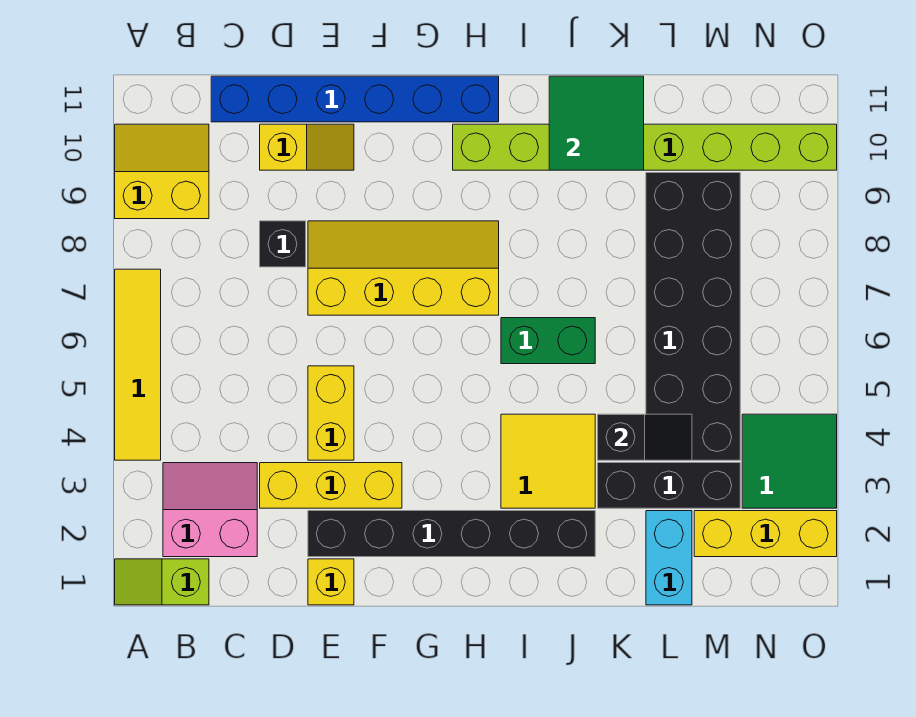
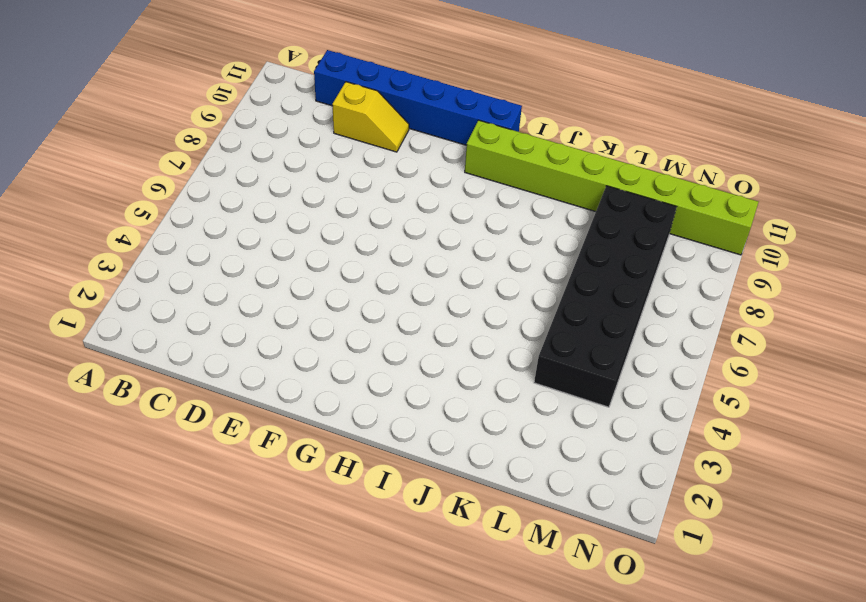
none -> lime 1x2 slope [115,559,209,605]
none -> yellow 1x4 tile [115,269,161,460]
none -> yellow 2x2 slope [115,124,209,219]

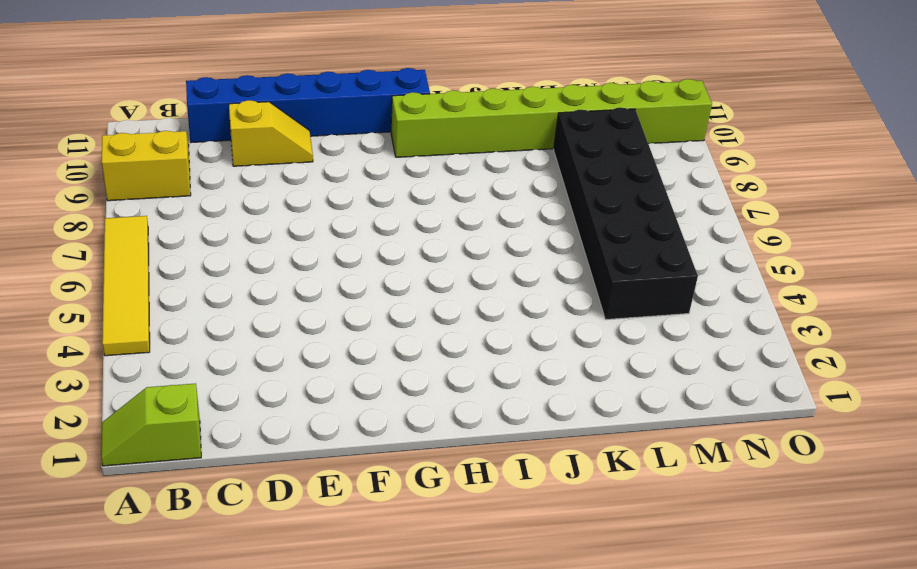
none -> pink 2x2 slope [163,463,257,557]
none -> yellow 1x3 brick [260,463,402,508]
none -> black 1x1 brick [260,221,306,267]

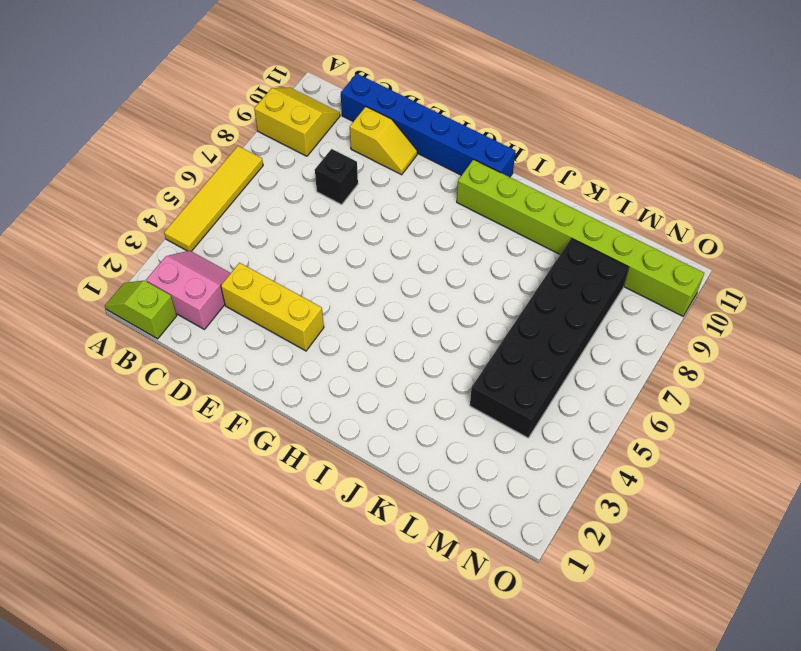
none -> yellow 1x1 brick [308,559,354,605]
none -> black 1x6 brick [308,511,595,557]
none -> yellow 1x2 brick [308,366,354,460]

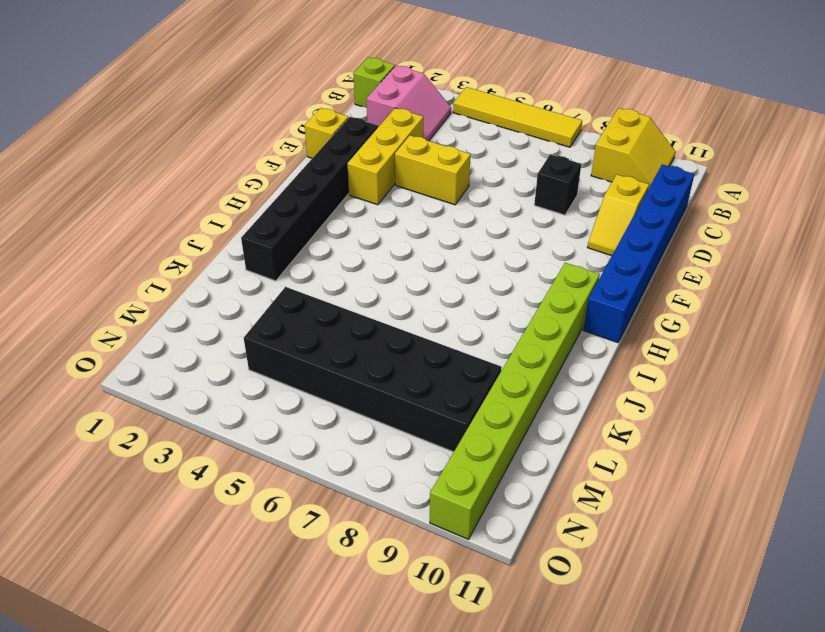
none -> yellow 2x4 slope [308,221,499,315]
none -> yellow 2x2 tile [501,414,595,508]
none -> green 1x2 brick [501,318,595,364]

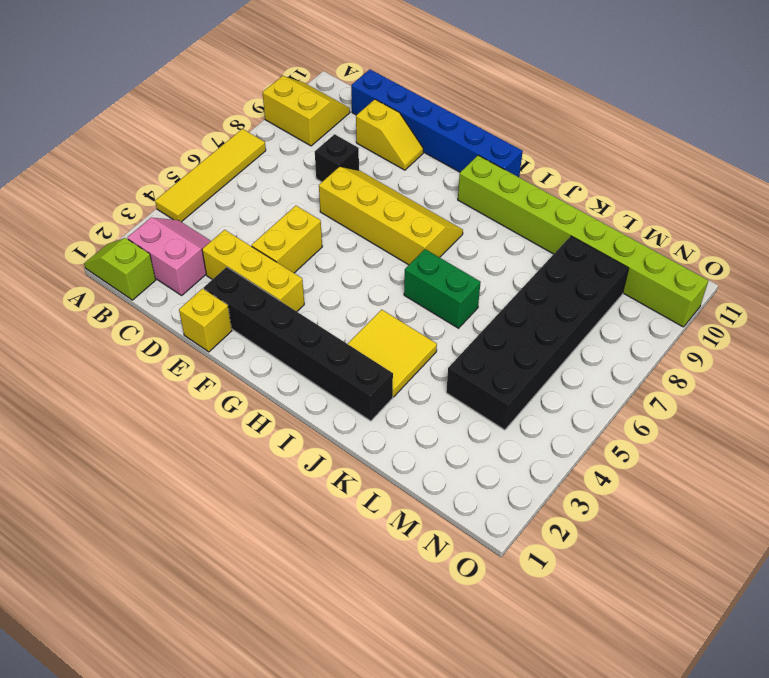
none -> black 1x3 brick [598,463,740,508]
none -> cyan 1x2 brick [646,511,692,605]
none -> yellow 1x3 brick [694,511,837,557]

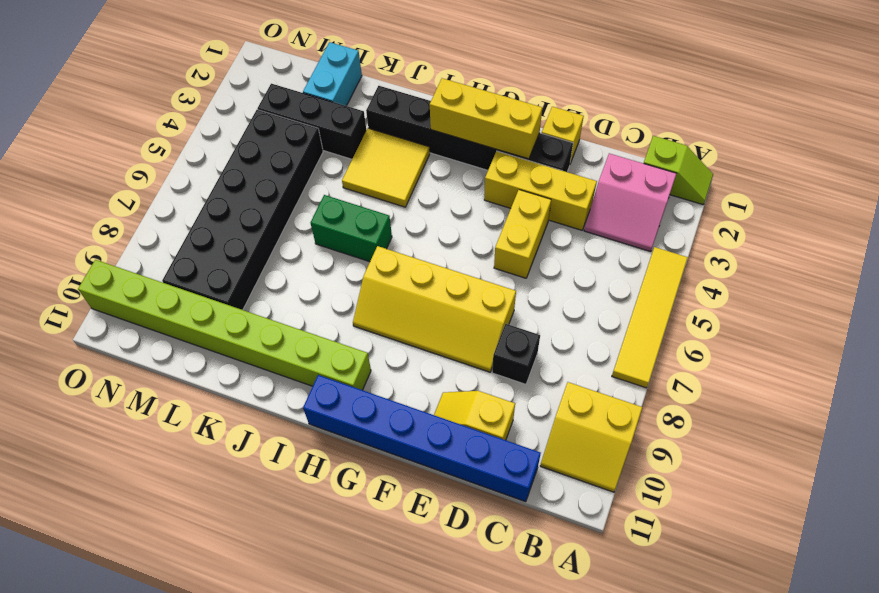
yellow 1x3 brick [430,78,542,159] -> yellow 1x3 brick moved to [694,511,837,557]
none -> green 2x2 tile [742,414,837,508]
none -> green 2x2 tile [549,76,644,170]
none -> black 1x2 slope [598,414,692,460]

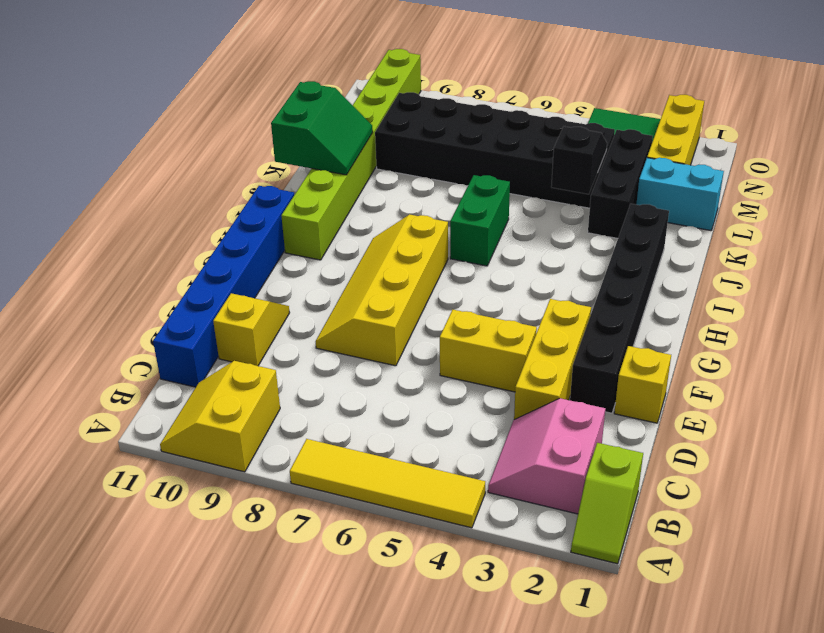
green 2x2 slope [271,81,373,175] -> green 2x2 tile [549,76,644,170]
none -> black 1x1 brick [260,221,306,267]
none -> yellow 2x2 tile [501,414,595,508]

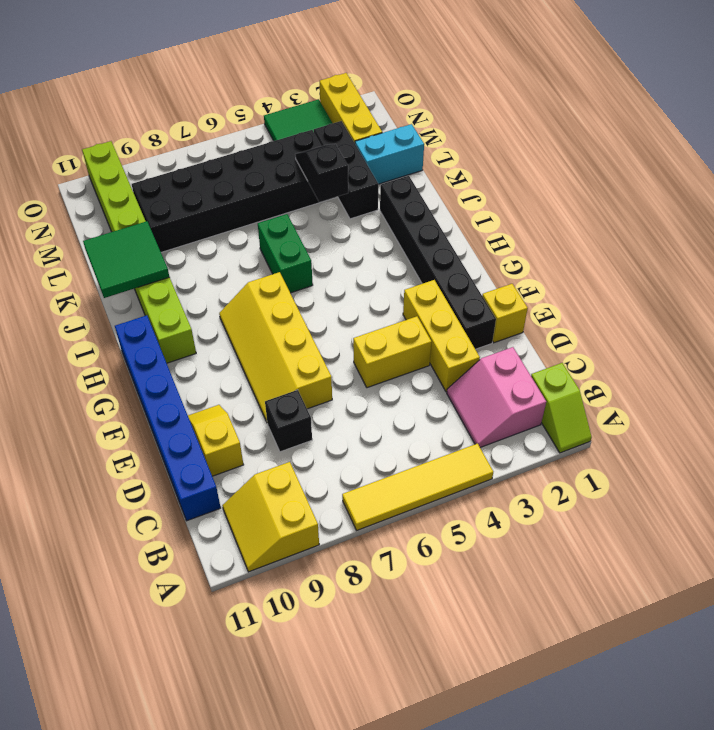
none -> yellow 2x2 tile [501,414,595,508]

